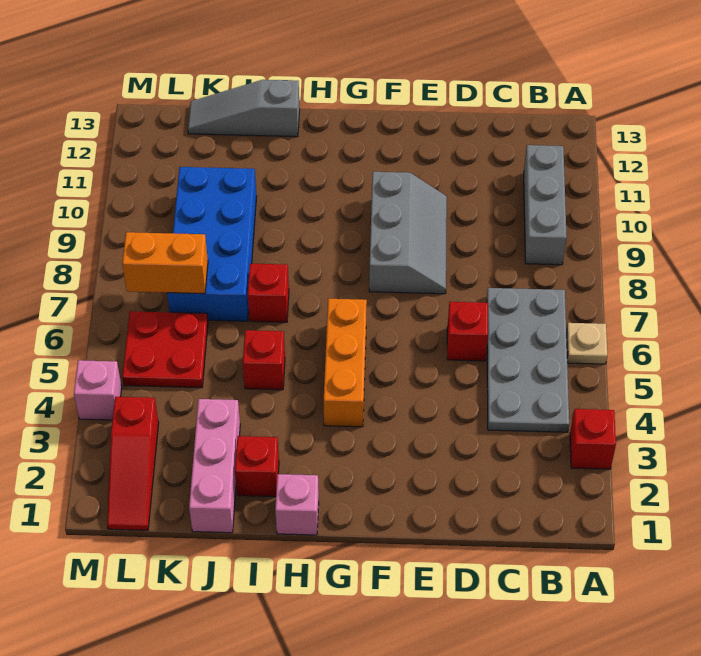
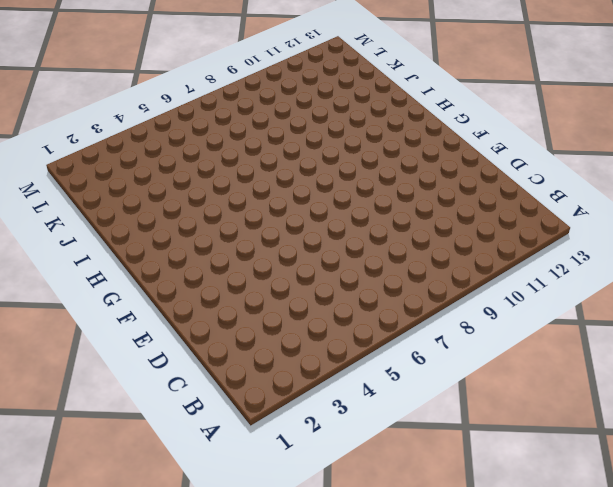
none -> red 1x1 brick [570,409,616,469]
none -> tan 1x1 plate [567,323,607,364]
none -> grey 2x4 plate [487,288,569,432]

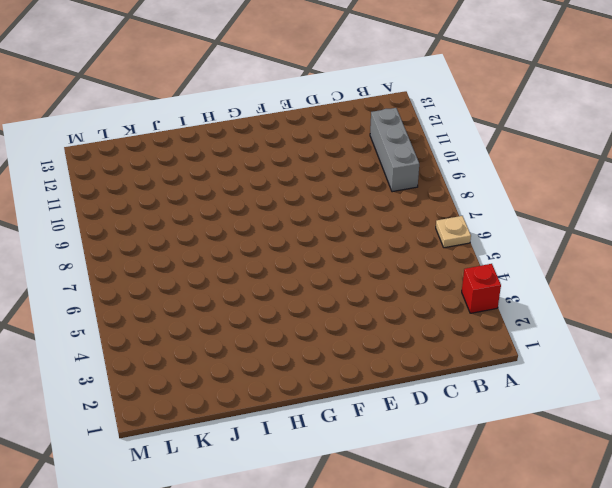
none -> grey 2x4 plate [487,288,569,432]
none -> red 1x1 brick [447,302,488,361]
none -> grey 2x3 slope [369,172,447,294]

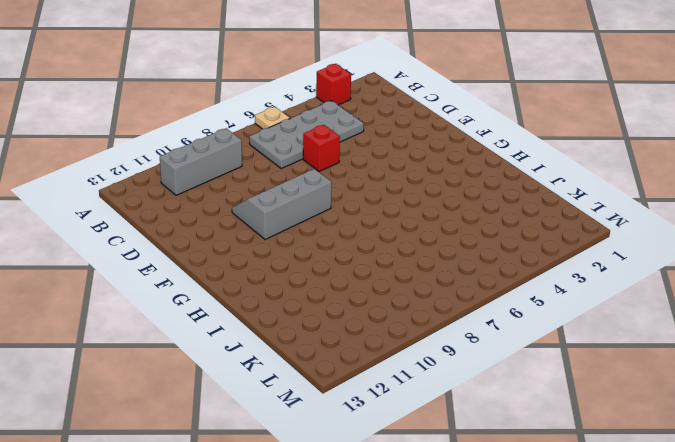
none -> orange 1x3 brick [324,299,367,427]
none -> pink 1x1 brick [275,474,319,535]
none -> red 1x1 brick [235,436,279,497]

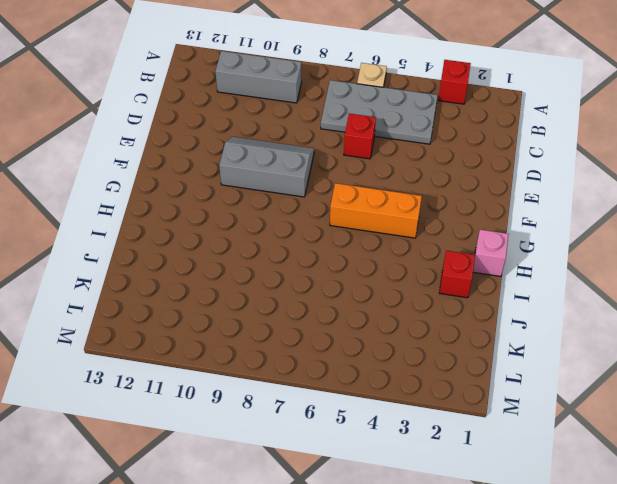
none -> red 1x1 brick [243,330,285,390]
none -> red 1x1 brick [248,264,289,322]
none -> grey 1x3 slope [188,80,300,137]

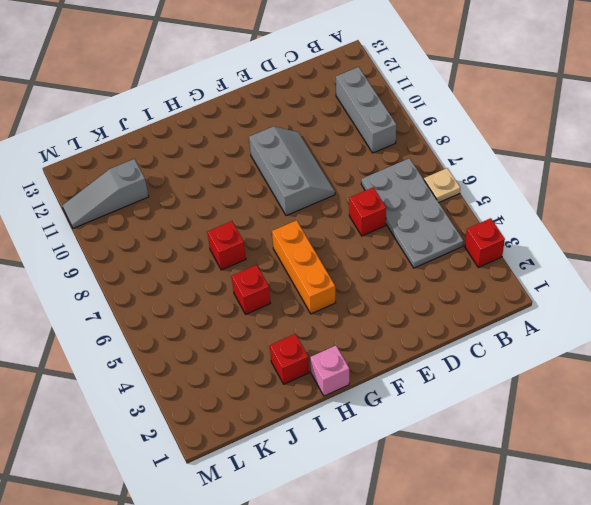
grey 1x3 slope [62,159,149,228] -> grey 1x3 slope moved to [188,80,300,137]
none -> pink 1x3 brick [189,399,240,533]
none -> blue 2x4 brick [167,167,257,321]
none -> red 2x2 plate [122,311,208,388]

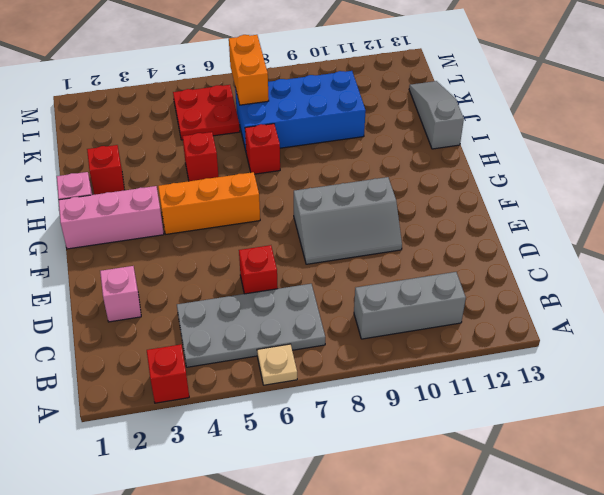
pink 1x1 brick [100,266,141,322] -> pink 1x1 brick moved to [74,360,122,420]
pink 1x3 brick [59,186,164,249] -> pink 1x3 brick moved to [189,399,240,533]
none -> red 1x3 slope [107,397,159,530]

